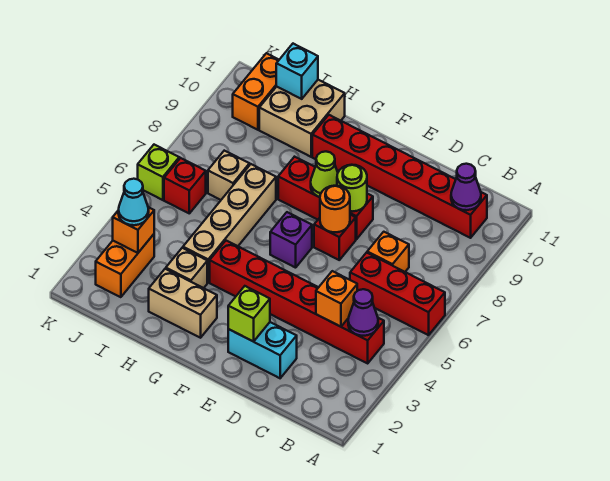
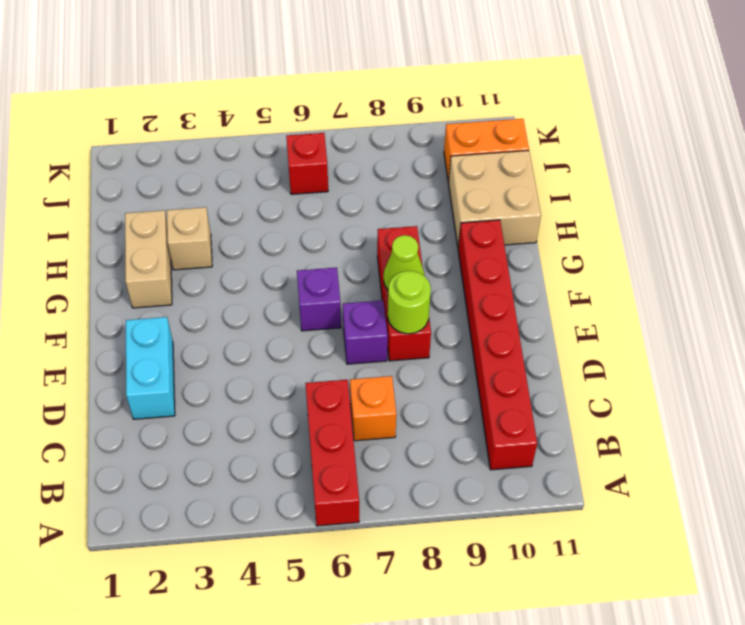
purple 1x1 brick [343,300,388,364] -> red 1x1 brick [314,215,356,260]
none -> red 1x6 brick [210,241,384,363]
none -> tan 1x4 brick [183,164,276,282]
none -> tan 1x1 brick [208,151,250,200]

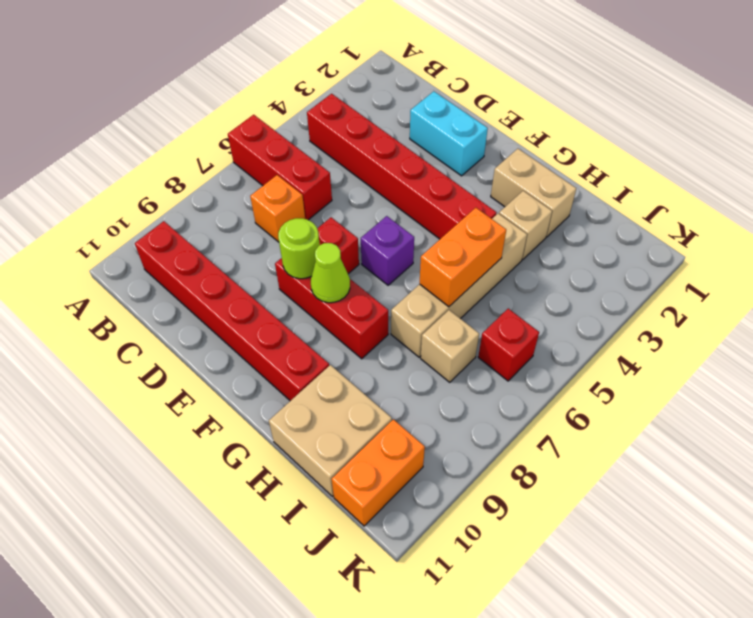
orange 1x2 brick [420,208,506,307] -> orange 1x2 brick moved to [96,234,154,297]
none -> lime 1x1 brick [138,145,179,200]
none -> purple 1x1 cone [348,289,378,336]
none -> purple 1x1 cone [451,164,481,210]

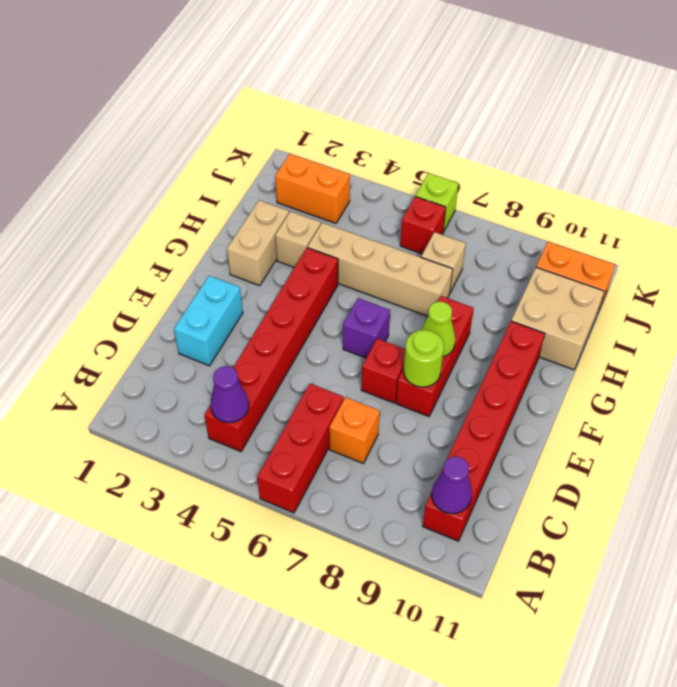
none -> orange 1x1 brick [316,271,357,327]
none -> lime 1x1 brick [228,286,270,342]
none -> orange 1x1 round brick [320,186,350,232]

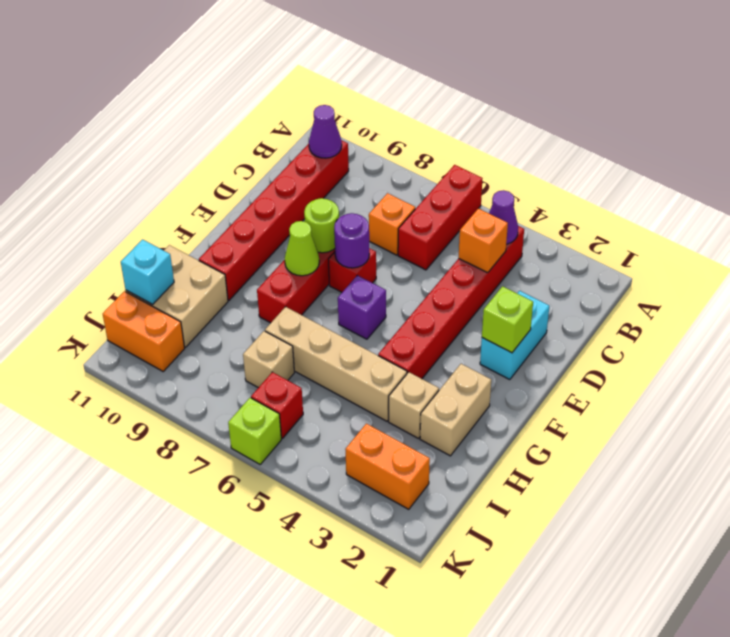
purple 1x1 round brick [334,213,369,268] -> orange 1x1 round brick [320,186,350,232]
none -> orange 1x1 brick [113,207,154,253]
none -> cyan 1x1 cone [118,179,149,225]

